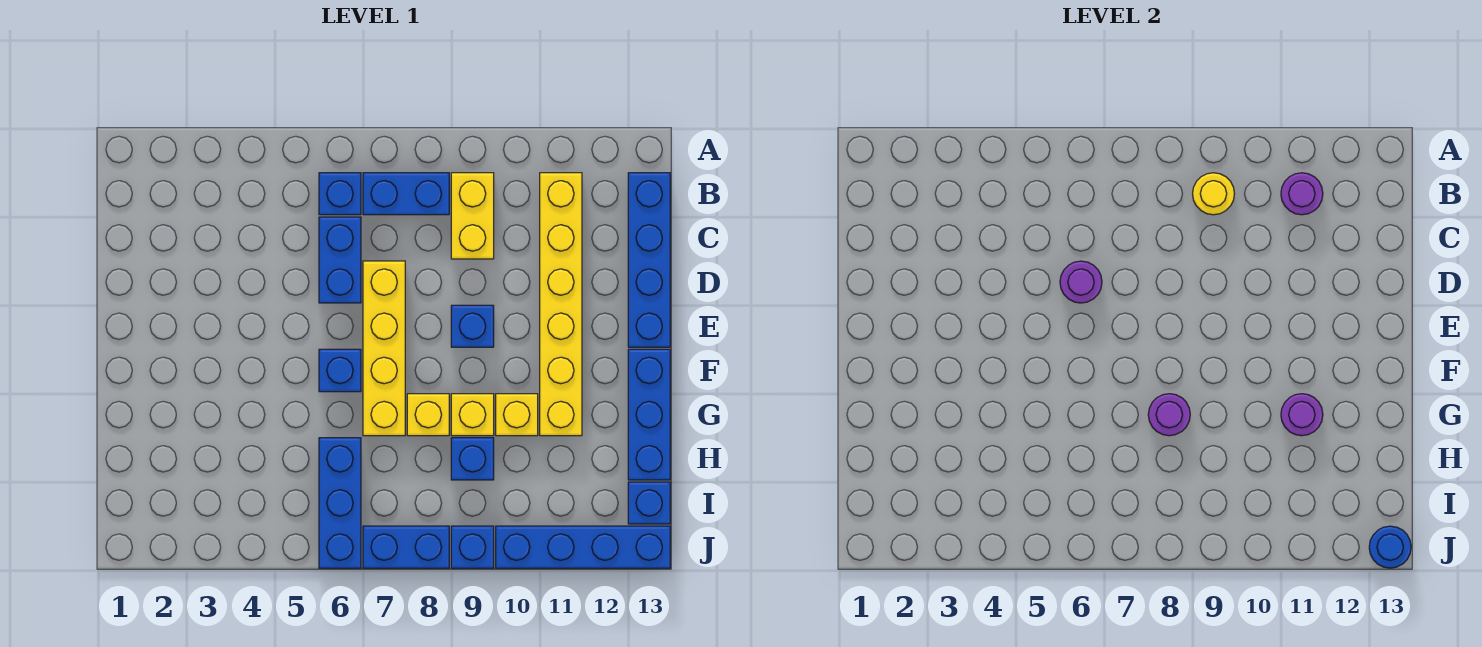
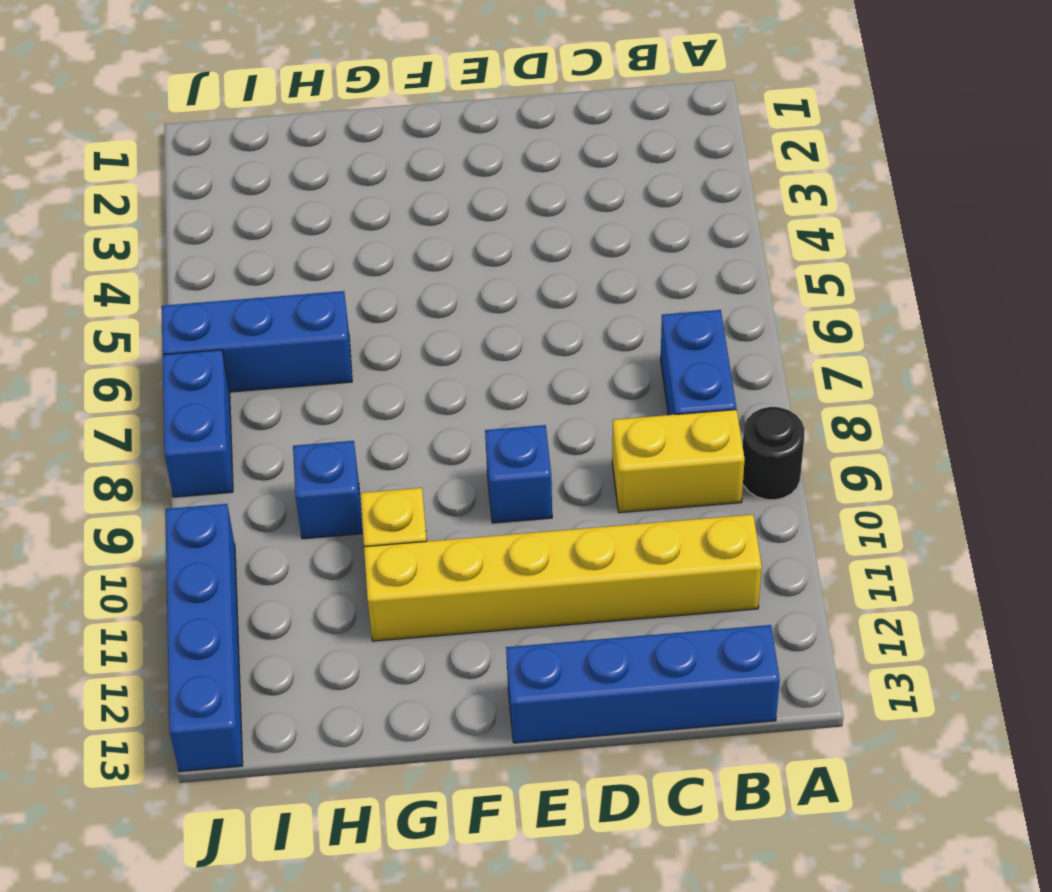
black 1x1 round brick [743,407,805,500] -> none
none -> blue 1x1 brick [319,173,361,215]
none -> blue 1x2 brick [319,217,361,303]
none -> yellow 1x4 brick [363,261,405,436]

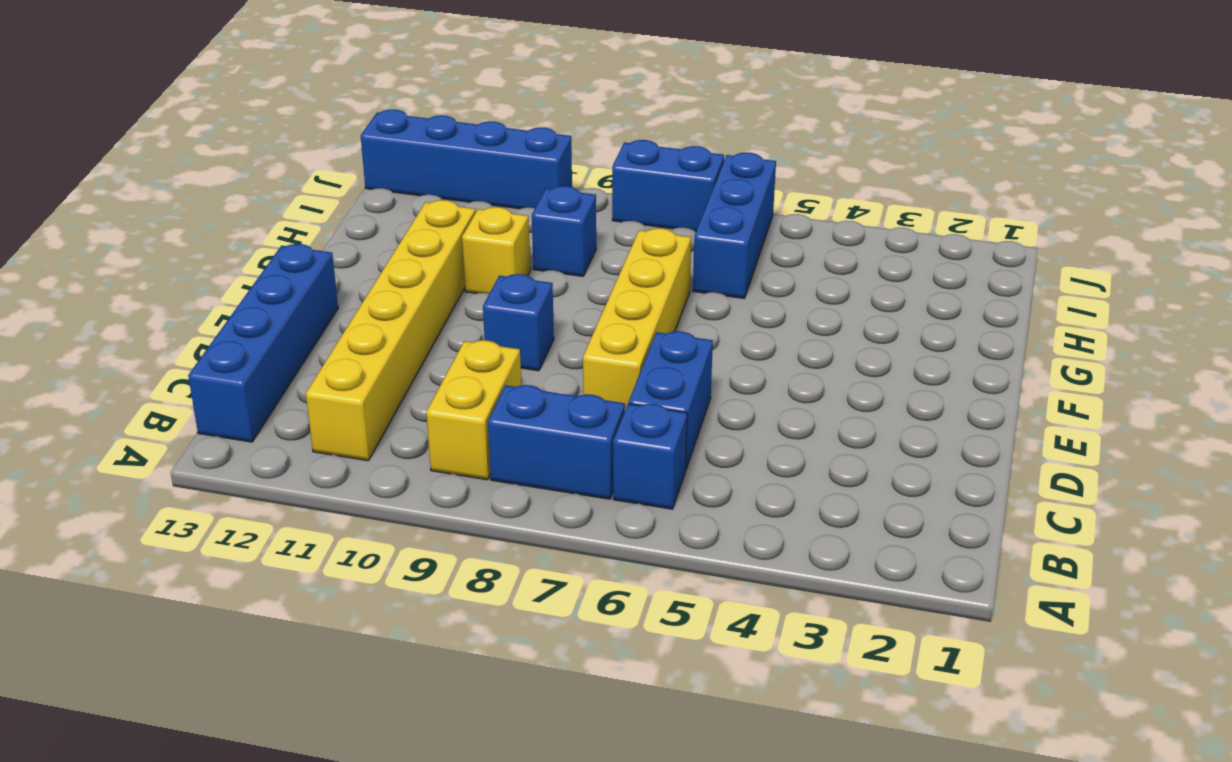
none -> blue 1x1 brick [319,349,361,392]
none -> blue 1x3 brick [628,349,670,480]
none -> yellow 1x1 brick [407,394,449,436]

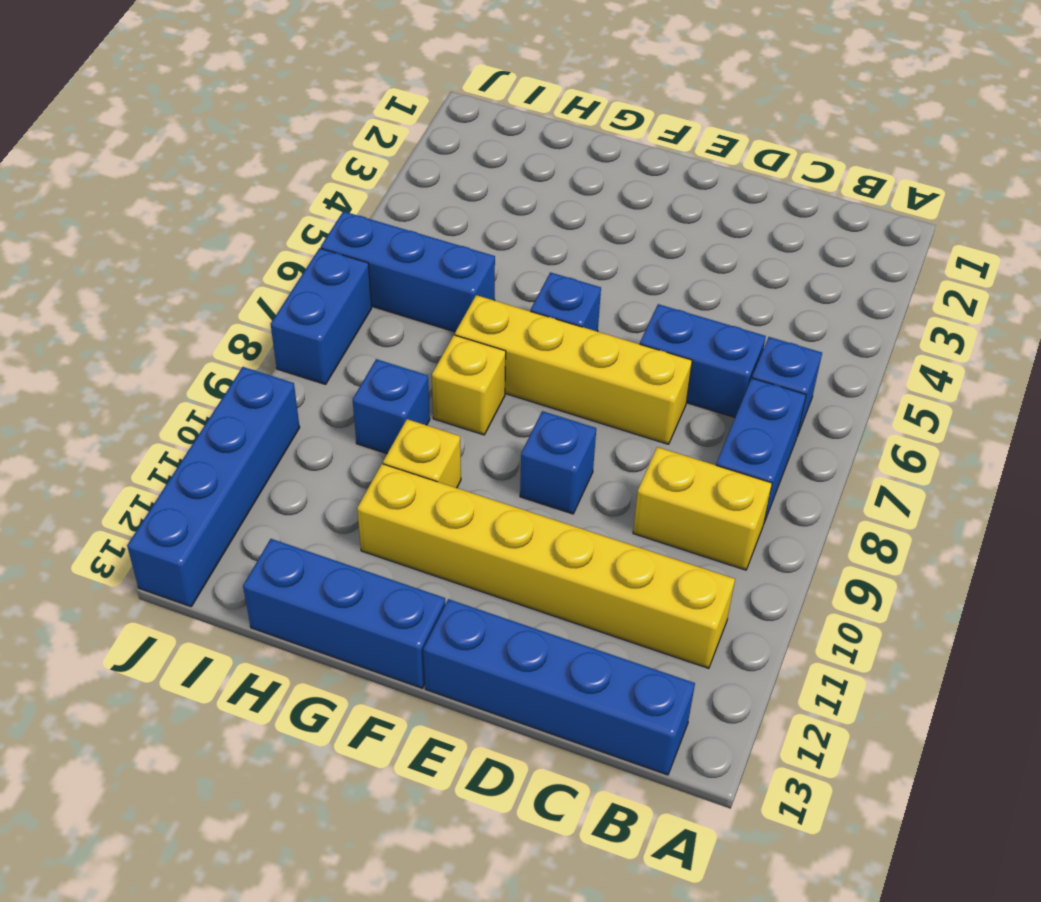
none -> yellow 1x1 brick [451,394,494,436]
none -> blue 1x1 brick [628,482,670,524]
none -> blue 1x1 brick [451,526,494,568]

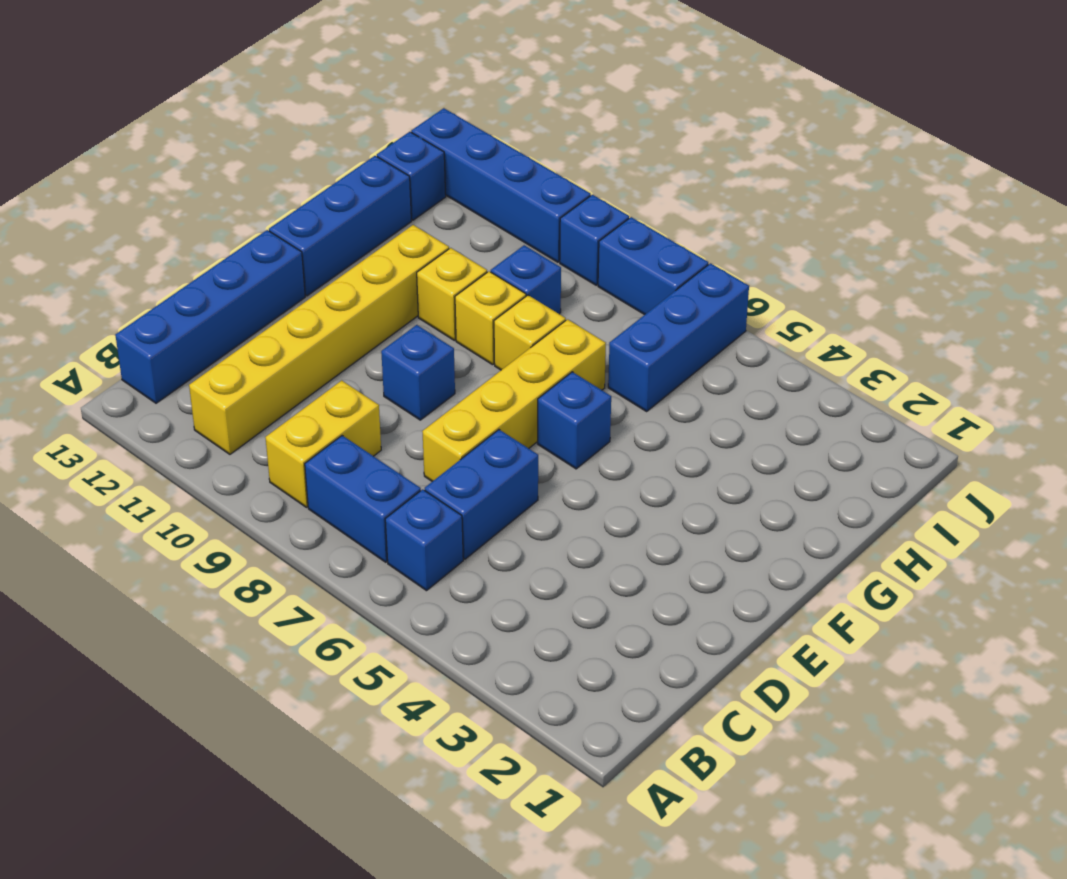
none -> yellow 1x1 round brick [1193,173,1234,215]
none -> purple 1x1 round brick [1281,173,1323,215]
none -> purple 1x1 round brick [1060,261,1102,303]

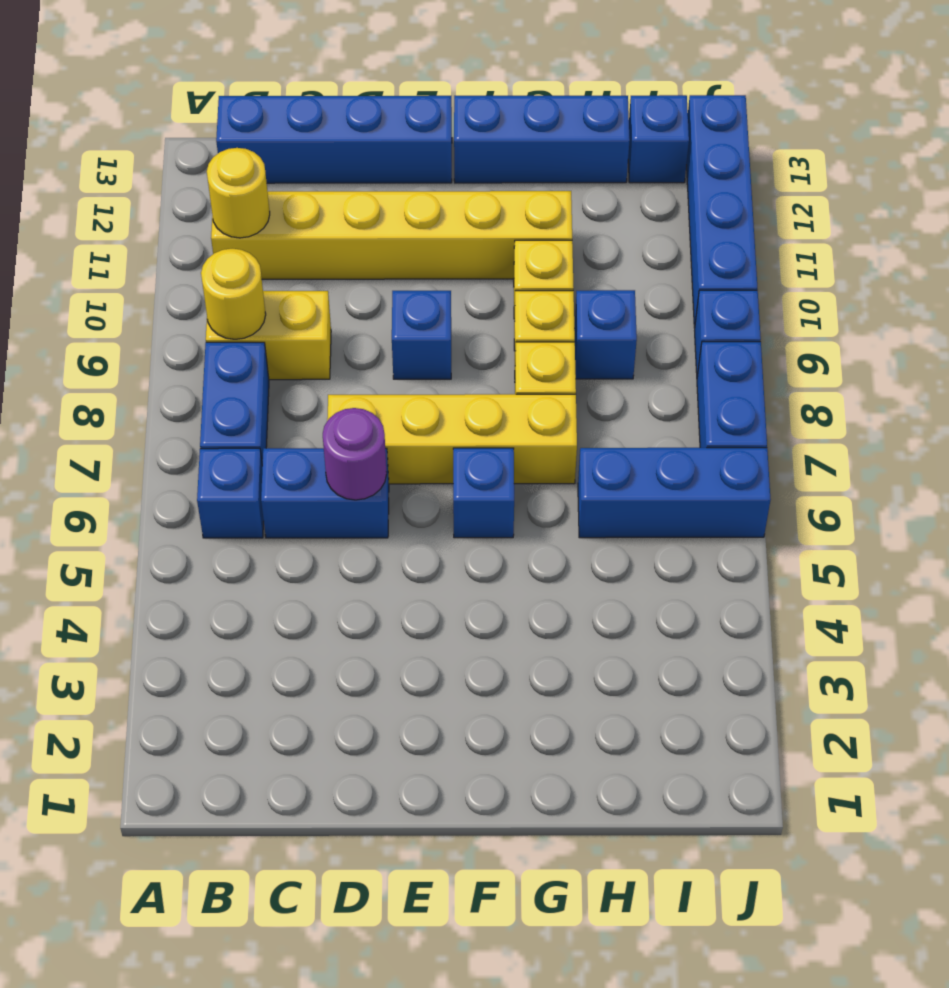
yellow 1x1 round brick [207,148,270,238] -> purple 1x1 round brick [1281,173,1323,215]
none -> purple 1x1 round brick [1148,394,1190,436]
none -> purple 1x1 round brick [1281,394,1323,436]
none -> blue 1x1 round brick [1369,526,1411,568]

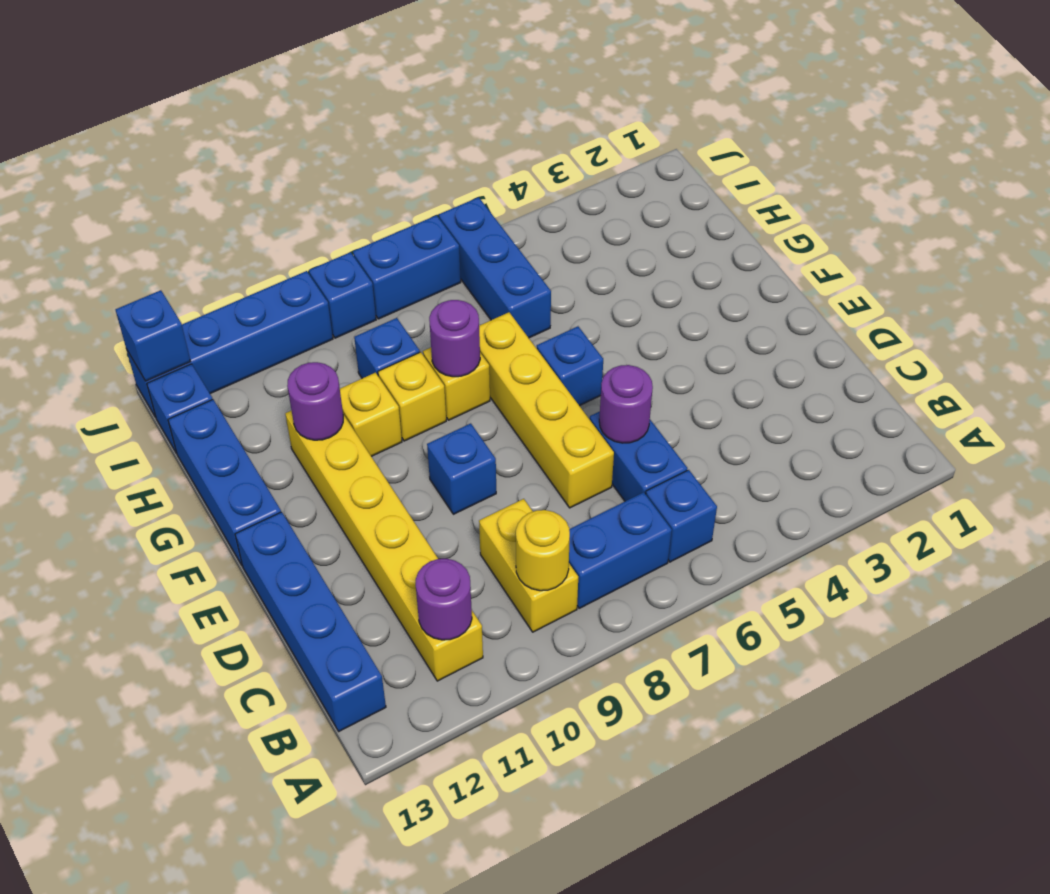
blue 1x1 brick [115,290,190,381] -> blue 1x1 round brick [1369,526,1411,568]

